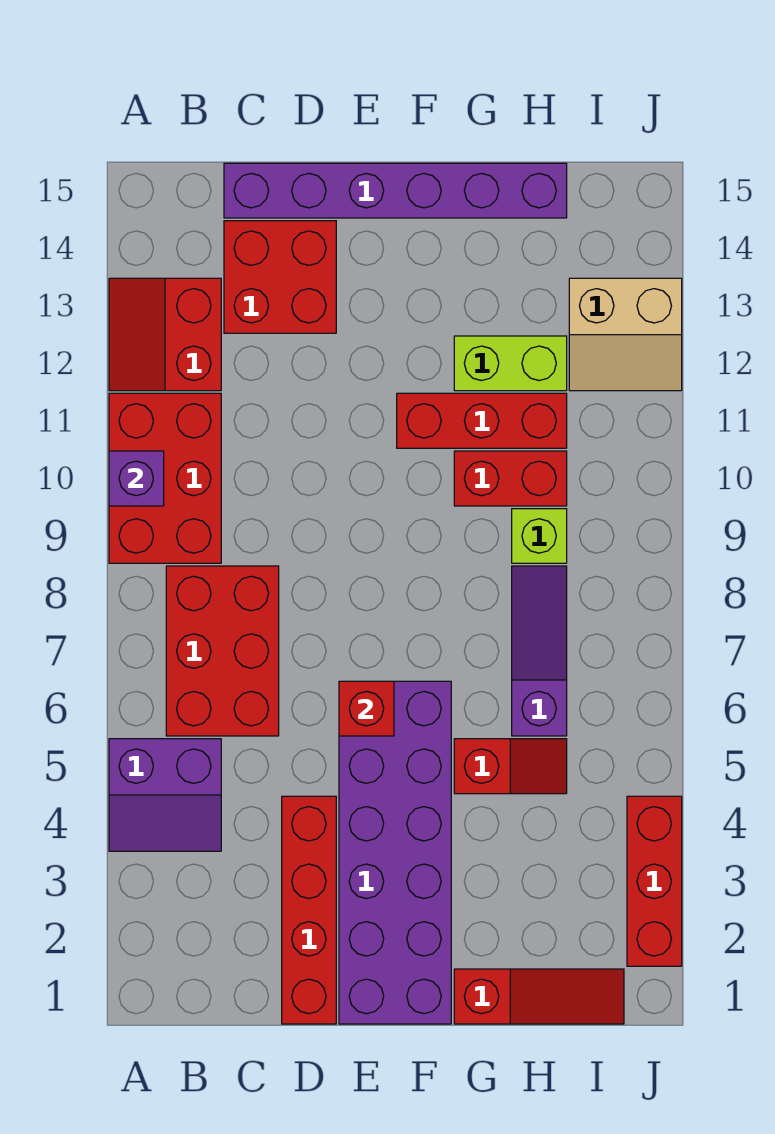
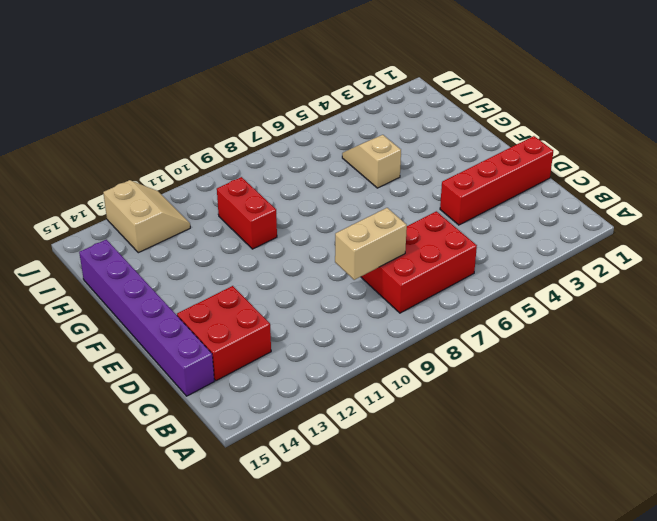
tan 1x2 brick [335,208,407,280] -> none
tan 1x2 slope [342,135,401,188] -> red 1x2 slope [454,739,567,794]
none -> purple 2x2 slope [109,739,221,851]
none -> red 2x3 brick [109,393,221,563]
none -> red 2x2 slope [109,278,221,391]

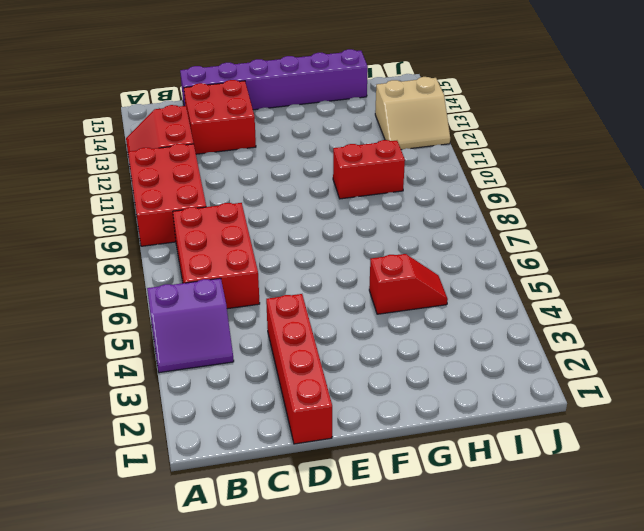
none -> purple 2x6 brick [339,681,451,1024]
none -> red 1x3 brick [397,393,567,448]
none -> red 1x3 slope [454,969,624,1024]

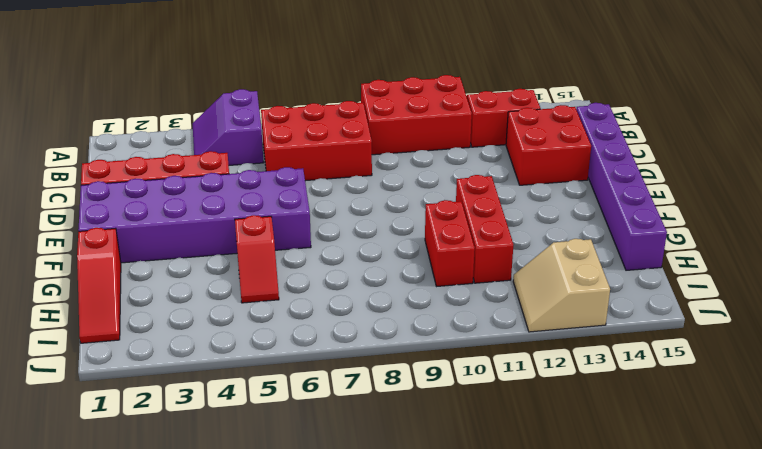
none -> lime 1x2 brick [454,336,567,391]
none -> purple 1x3 slope [512,566,567,736]
none -> lime 1x1 brick [512,509,567,563]

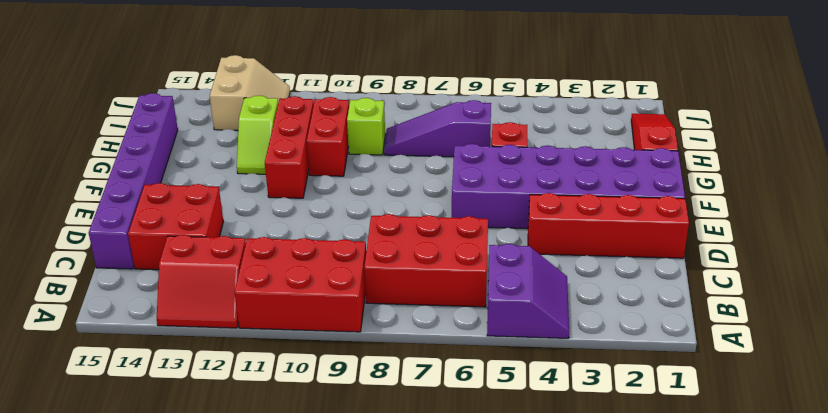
lime 1x2 slope [237,96,278,174] -> lime 1x2 brick [454,336,567,391]
none -> red 1x3 brick [627,796,682,966]
none -> purple 1x1 brick [109,451,164,506]
none -> red 1x1 brick [339,681,394,736]

